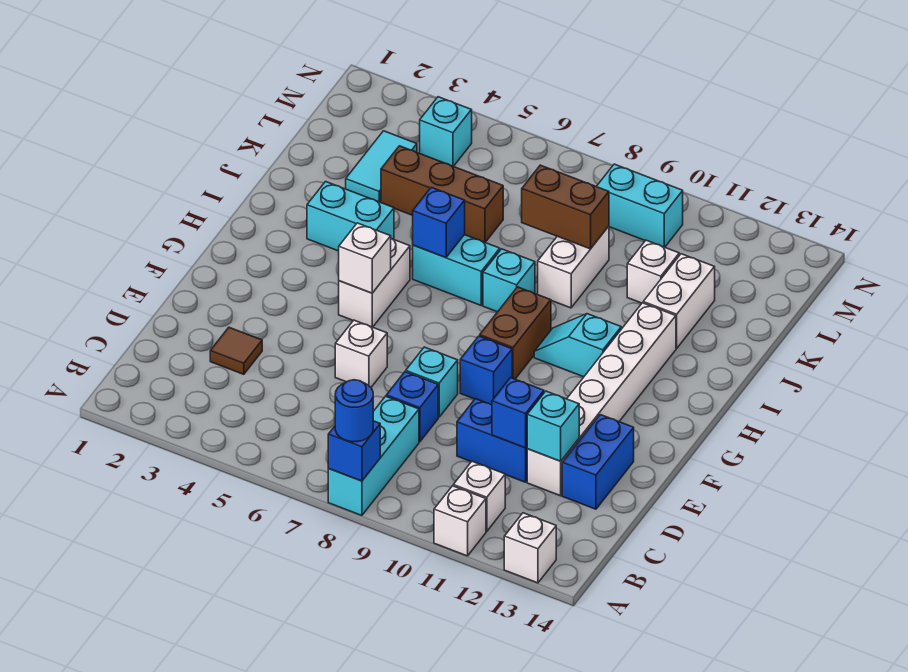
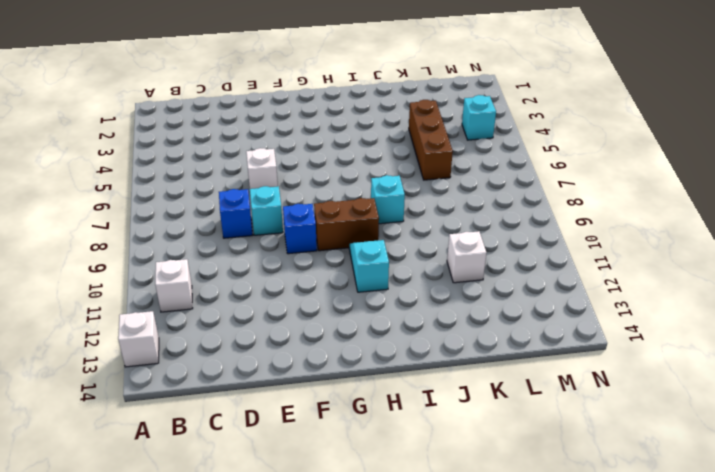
none -> cyan 1x3 brick [328,396,419,516]
none -> white 1x1 brick [434,486,486,556]
none -> brown 1x1 tile [210,327,262,374]
none -> blue 1x2 brick [457,399,527,482]

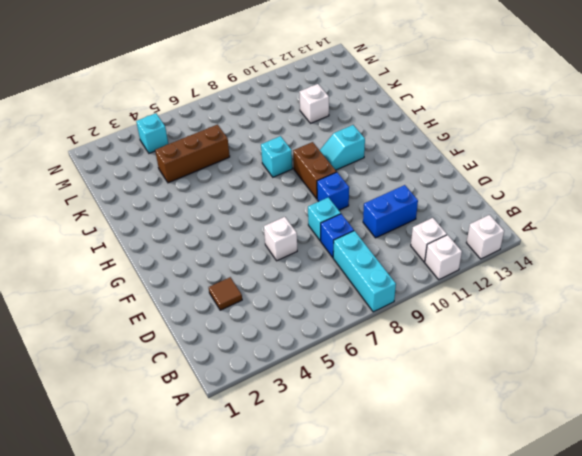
none -> white 1x6 brick [527,303,676,496]
none -> blue 1x2 brick [562,415,634,509]
none -> white 1x2 brick [339,239,410,327]
none -> cyan 1x2 brick [307,182,394,251]

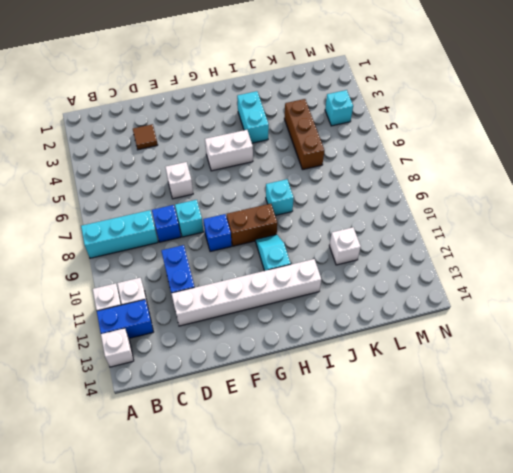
blue 1x2 brick [97,300,153,338] -> blue 1x2 brick moved to [562,415,634,509]
none -> cyan 1x2 brick [413,235,500,305]
none -> white 1x2 brick [538,226,609,308]
none -> white 1x2 brick [643,254,715,348]
none -> cyan 1x2 tile [346,131,417,202]

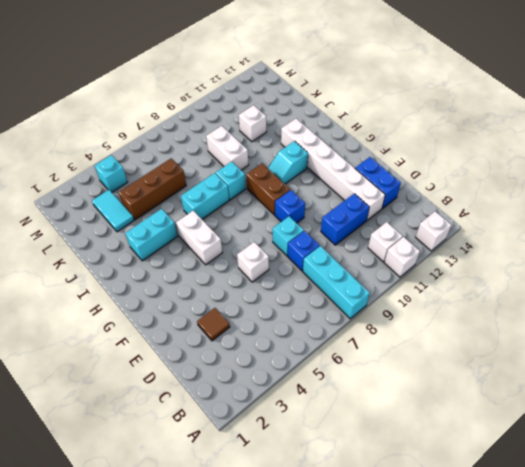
none -> white 1x2 brick [643,254,715,348]
none -> cyan 1x2 brick [596,164,683,247]
none -> blue 1x1 brick [328,421,380,481]
none -> blue 1x1 brick [492,378,544,448]

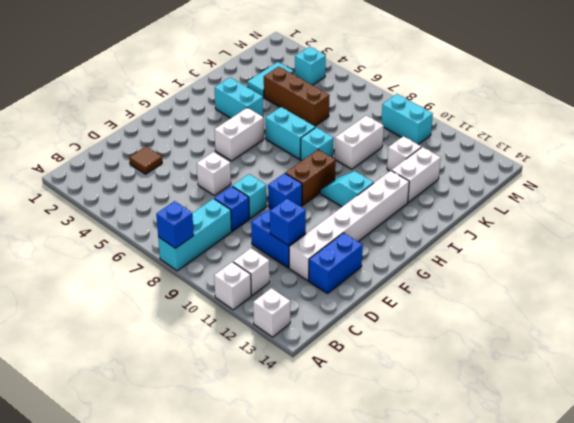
none -> cyan 1x1 brick [527,391,579,461]
none -> white 1x1 brick [339,223,391,293]
none -> blue 1x1 brick [413,187,465,258]
none -> brown 1x2 brick [522,165,609,249]

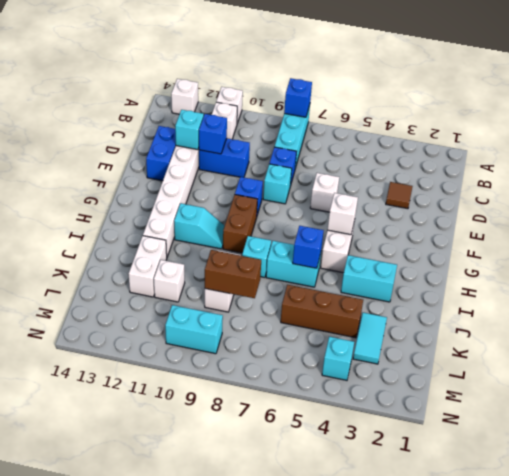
none -> blue 1x1 round brick [335,380,373,442]

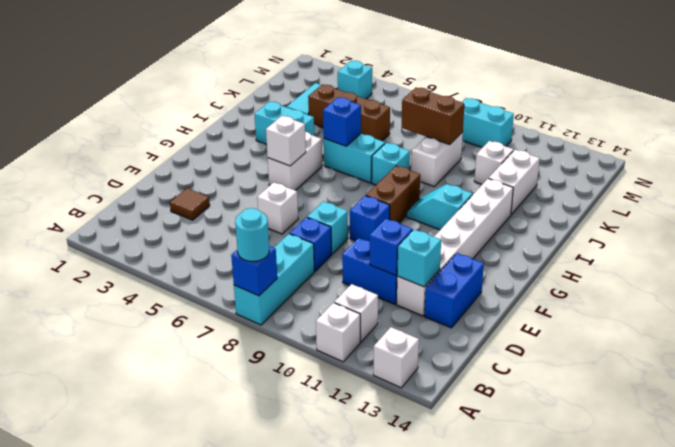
cyan 1x1 round brick [235,208,269,262] -> blue 1x1 round brick [335,380,373,442]

